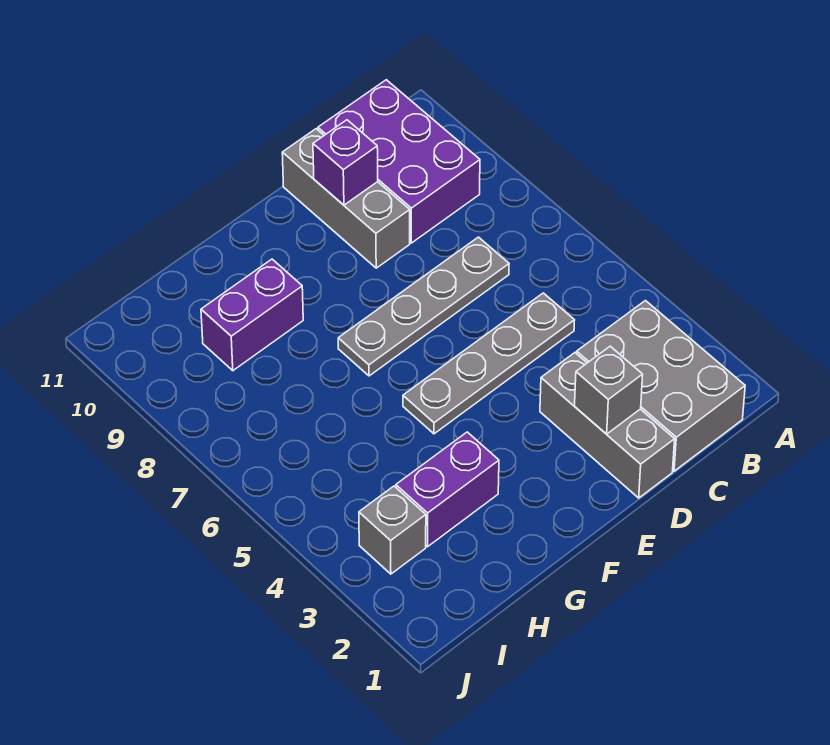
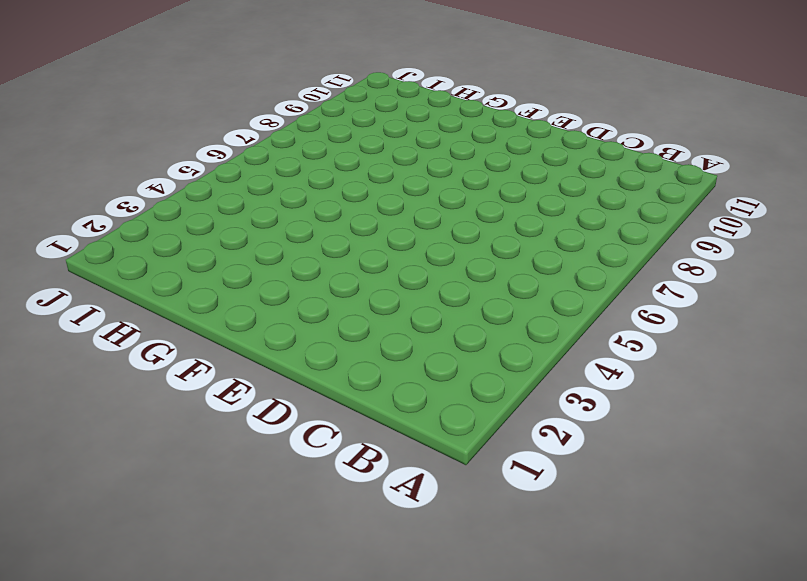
none -> grey 2x3 brick [577,301,745,471]
none -> purple 2x3 brick [318,80,480,243]

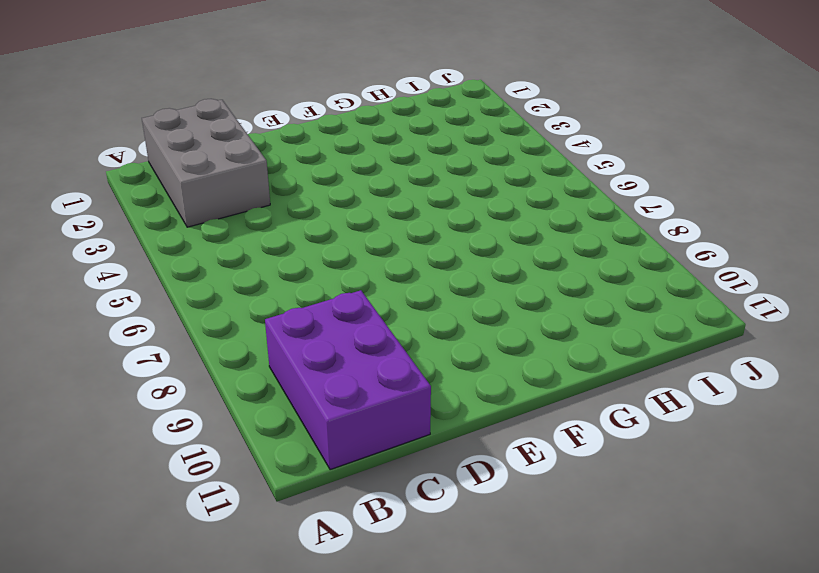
none -> grey 1x4 plate [403,293,575,434]
none -> grey 1x4 plate [338,237,509,376]

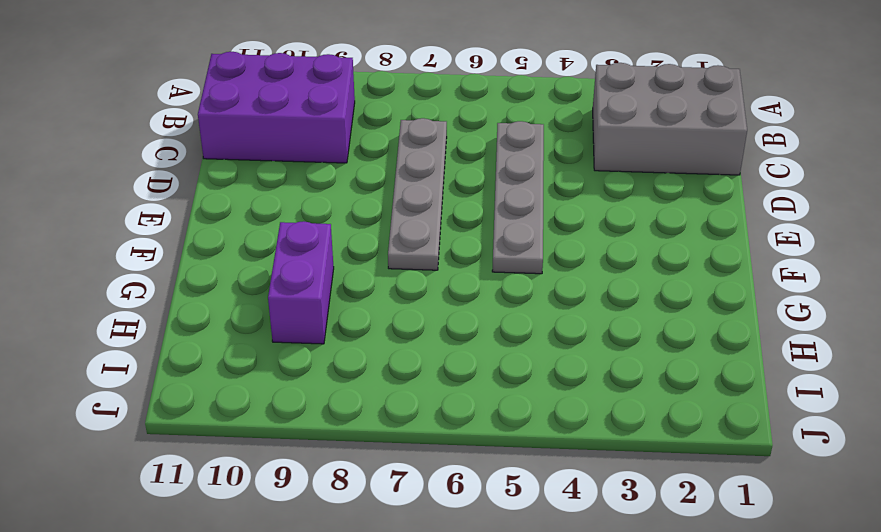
none -> grey 1x3 brick [540,353,675,498]
none -> grey 1x3 brick [282,129,410,268]

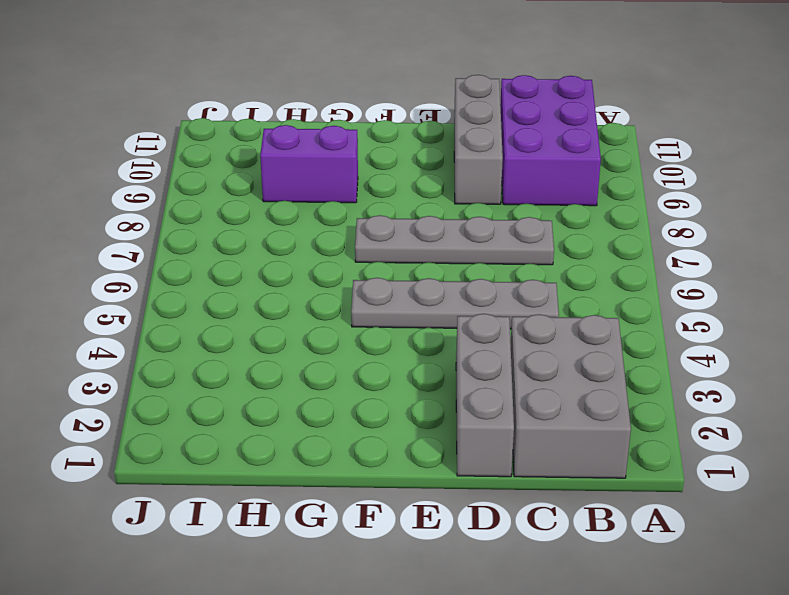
none -> purple 1x2 brick [396,432,499,547]
none -> grey 1x1 brick [359,486,426,574]

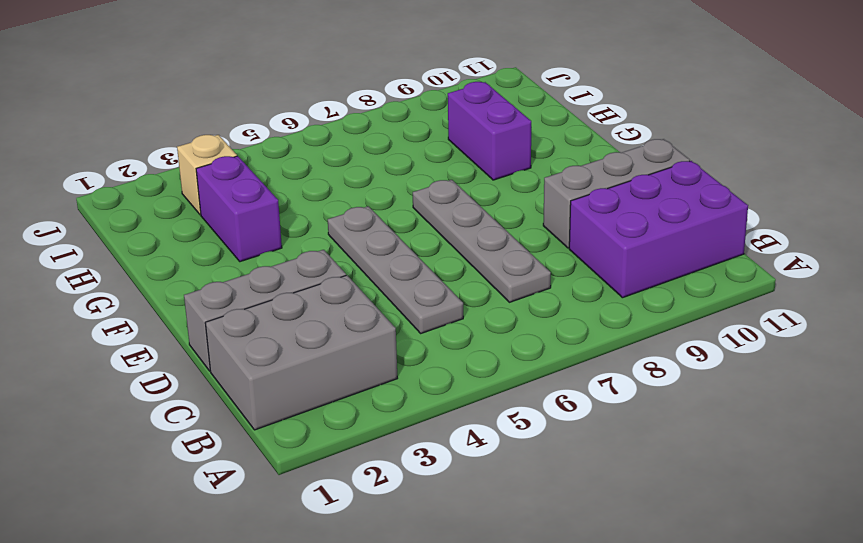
tan 1x1 brick [177,135,237,215] -> grey 1x1 brick [359,486,426,574]
none -> grey 1x1 brick [575,346,643,434]
none -> purple 1x1 brick [313,120,378,205]

